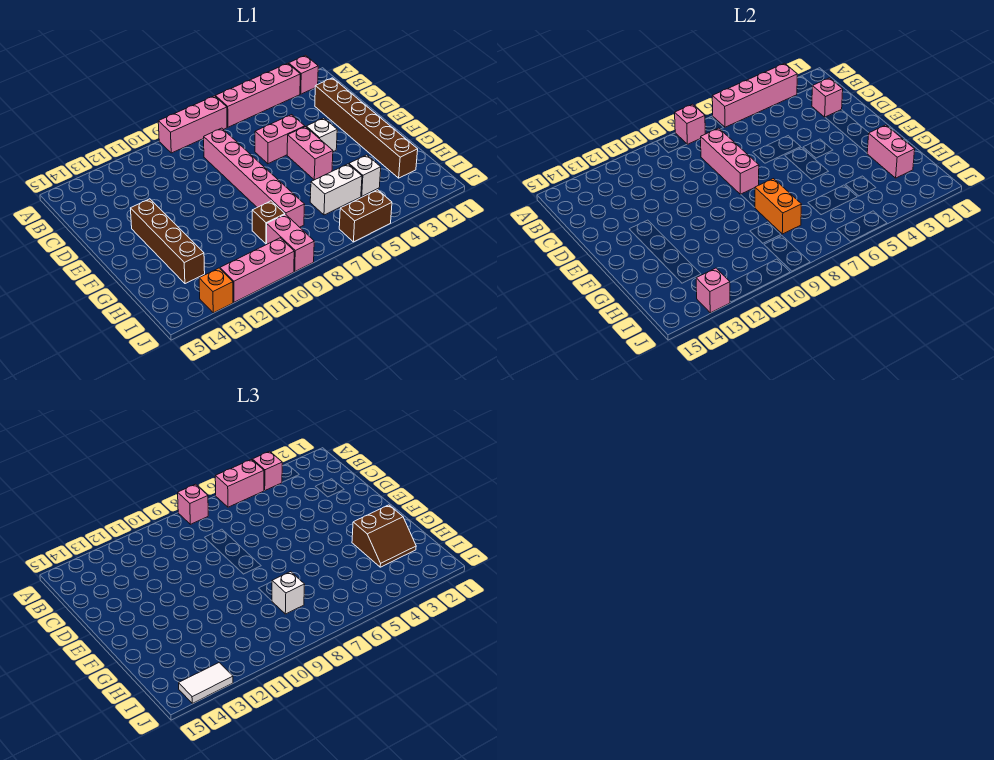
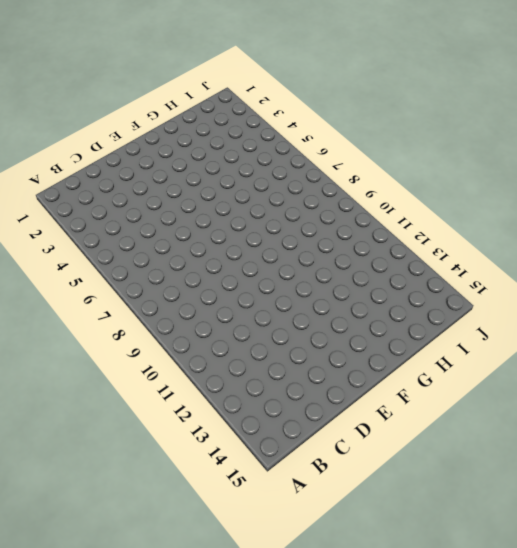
none -> pink 1x1 brick [289,55,318,94]
none -> pink 1x4 brick [215,63,300,127]
none -> pink 1x3 brick [158,96,227,153]

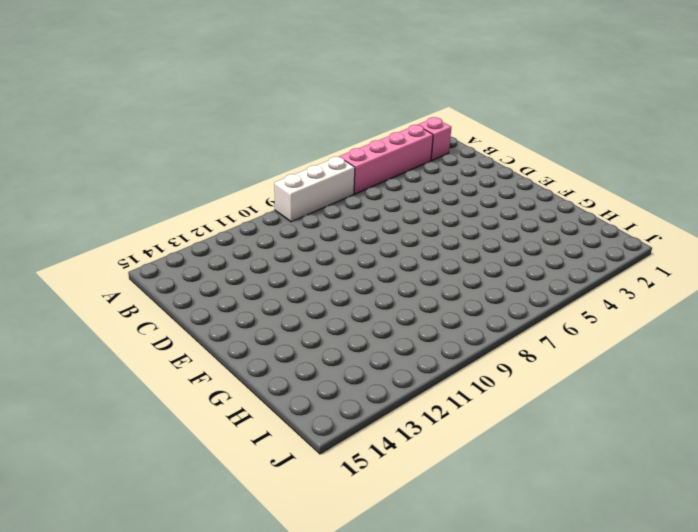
white 1x3 brick [274,157,355,222] -> pink 1x3 brick [158,96,227,153]
none -> brown 1x6 brick [315,78,418,178]
none -> pink 1x6 brick [204,128,305,227]
none -> pink 1x2 brick [255,115,305,164]

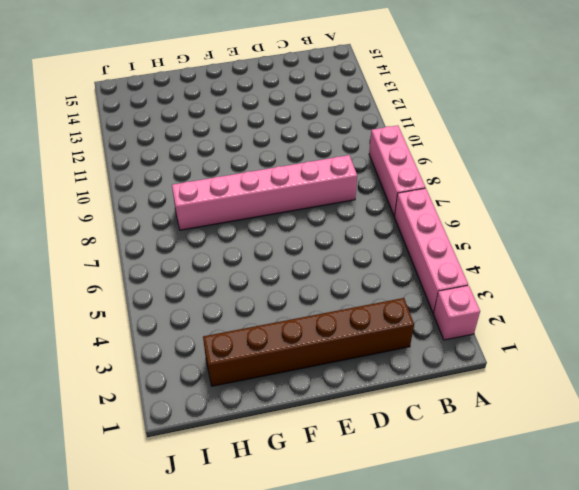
none -> pink 1x2 brick [255,115,305,164]
none -> white 1x1 brick [306,118,337,152]
none -> pink 1x2 brick [287,127,333,180]

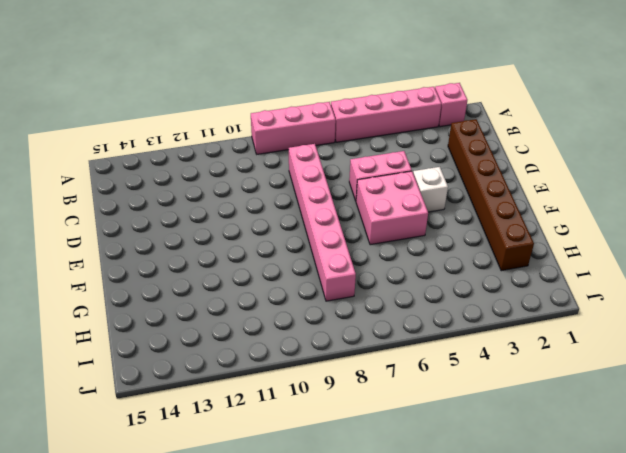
pink 2x2 brick [356,171,428,245] -> pink 1x2 brick [287,127,333,180]
none -> brown 1x4 brick [130,199,205,284]
none -> white 1x1 brick [349,155,381,196]
none -> white 1x2 brick [310,164,362,215]

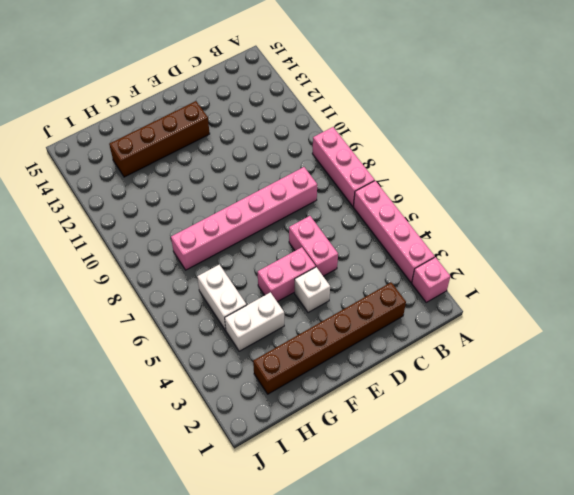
white 1x2 brick [225,292,284,351] -> white 1x1 brick [349,155,381,196]
none -> brown 1x1 brick [252,201,285,244]
none -> pink 1x2 brick [267,214,314,271]
none -> brown 1x2 brick [339,190,392,242]

